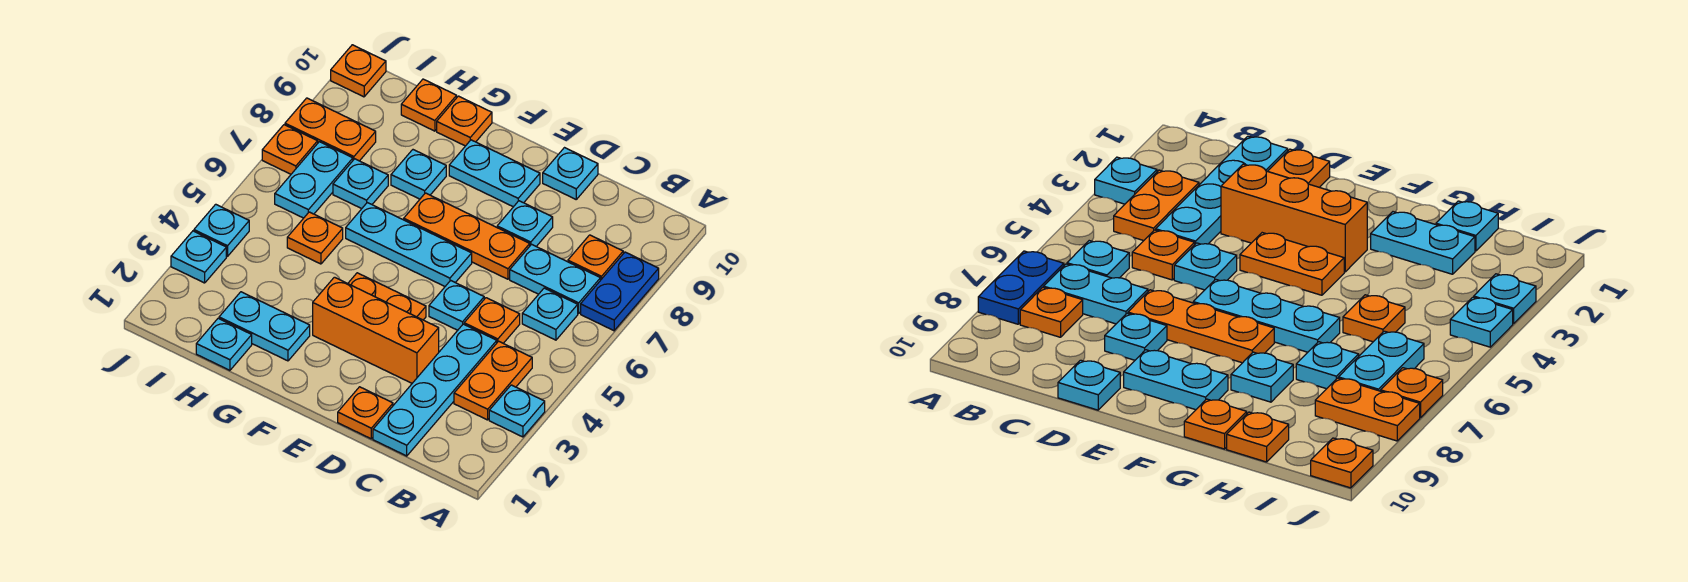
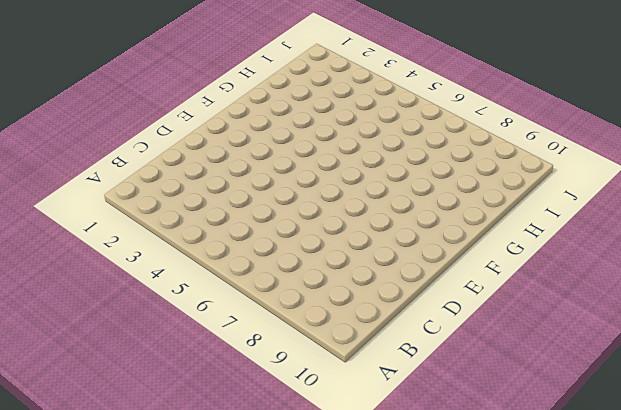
none -> cyan 1x1 plate [489,385,545,437]
none -> blue 1x2 plate [581,252,659,331]
none -> orange 1x2 plate [454,341,532,420]
none -> cyan 1x1 plate [522,288,578,340]

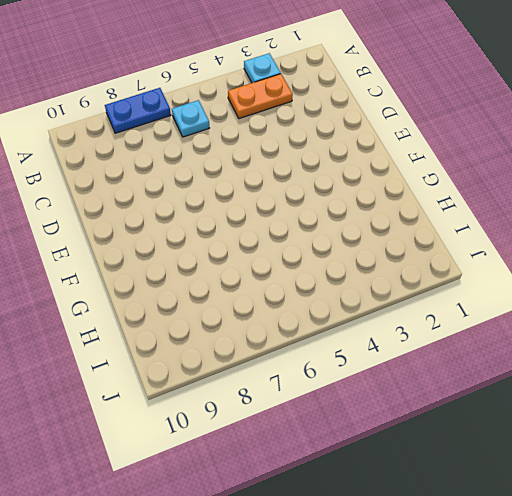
none -> cyan 1x2 plate [510,244,600,313]
none -> orange 1x1 plate [568,235,623,280]
none -> cyan 1x4 plate [373,324,497,456]
none -> orange 1x1 plate [464,298,520,343]

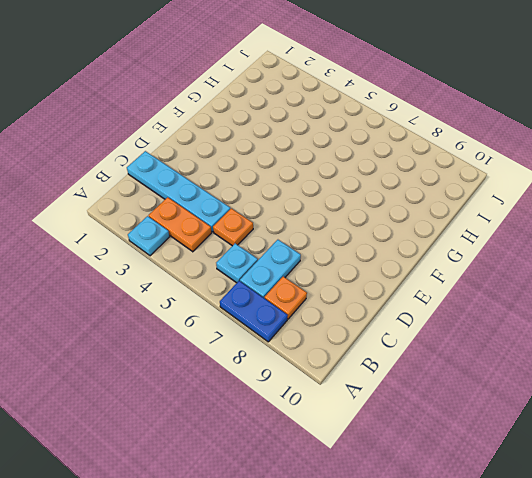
none -> orange 1x1 plate [338,387,393,439]
none -> orange 1x3 brick [313,277,439,383]
none -> cyan 1x1 plate [429,280,484,330]
none -> orange 1x3 plate [404,193,530,279]

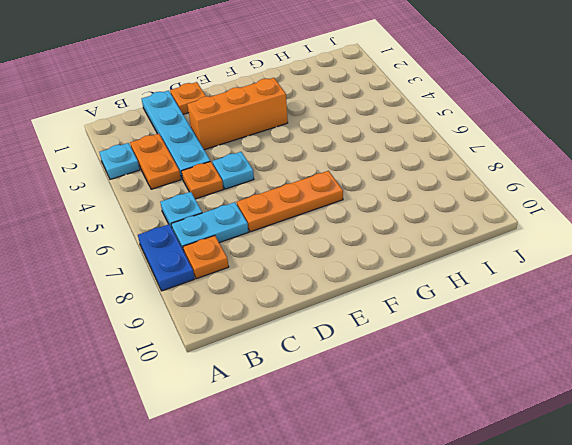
none -> cyan 1x1 plate [497,201,553,246]
none -> cyan 1x1 plate [543,148,598,199]
none -> orange 1x2 plate [348,273,426,320]
none -> cyan 1x3 plate [346,203,472,286]

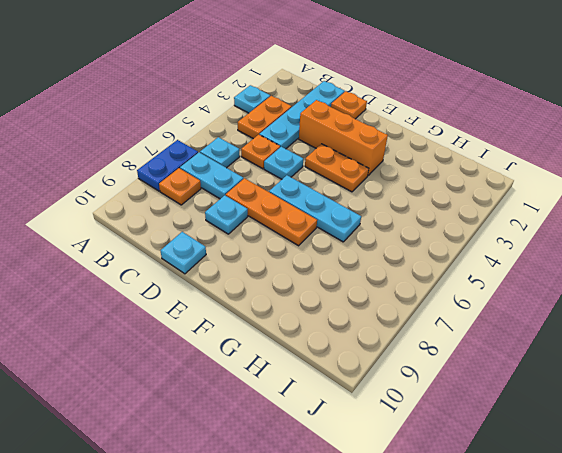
none -> cyan 1x2 plate [449,140,540,207]
none -> cyan 1x2 plate [219,292,310,361]
none -> cyan 1x1 plate [391,150,446,199]
none -> orange 1x1 plate [437,96,492,146]

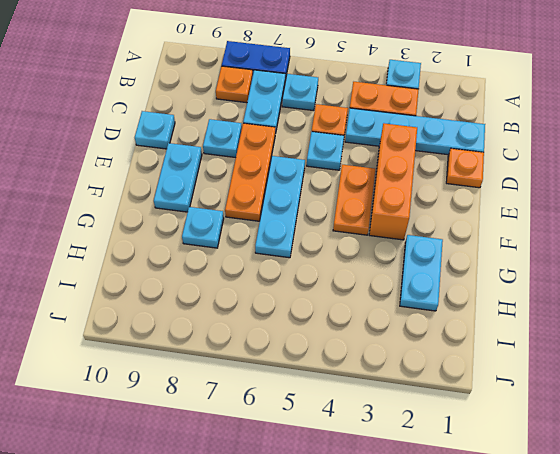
none -> orange 1x1 plate [437,96,492,146]
none -> cyan 1x1 plate [196,318,252,370]
none -> orange 1x1 plate [287,212,343,264]
none -> cyan 1x1 plate [333,159,388,209]

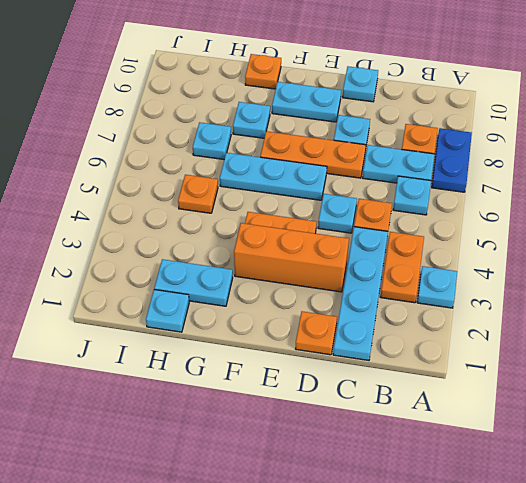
none -> orange 1x1 plate [401,79,457,131]
none -> cyan 1x2 plate [275,142,353,218]
none -> orange 1x2 plate [285,98,376,161]
none -> cyan 1x1 plate [171,231,226,283]

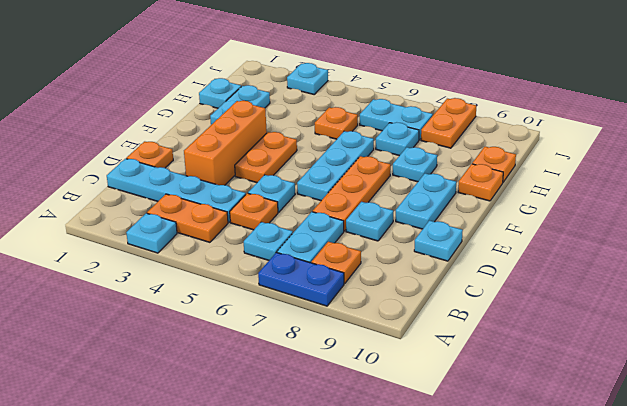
none -> cyan 1x1 plate [194,204,249,256]
none -> orange 1x1 plate [262,125,318,174]
none -> orange 1x1 plate [331,45,386,97]

